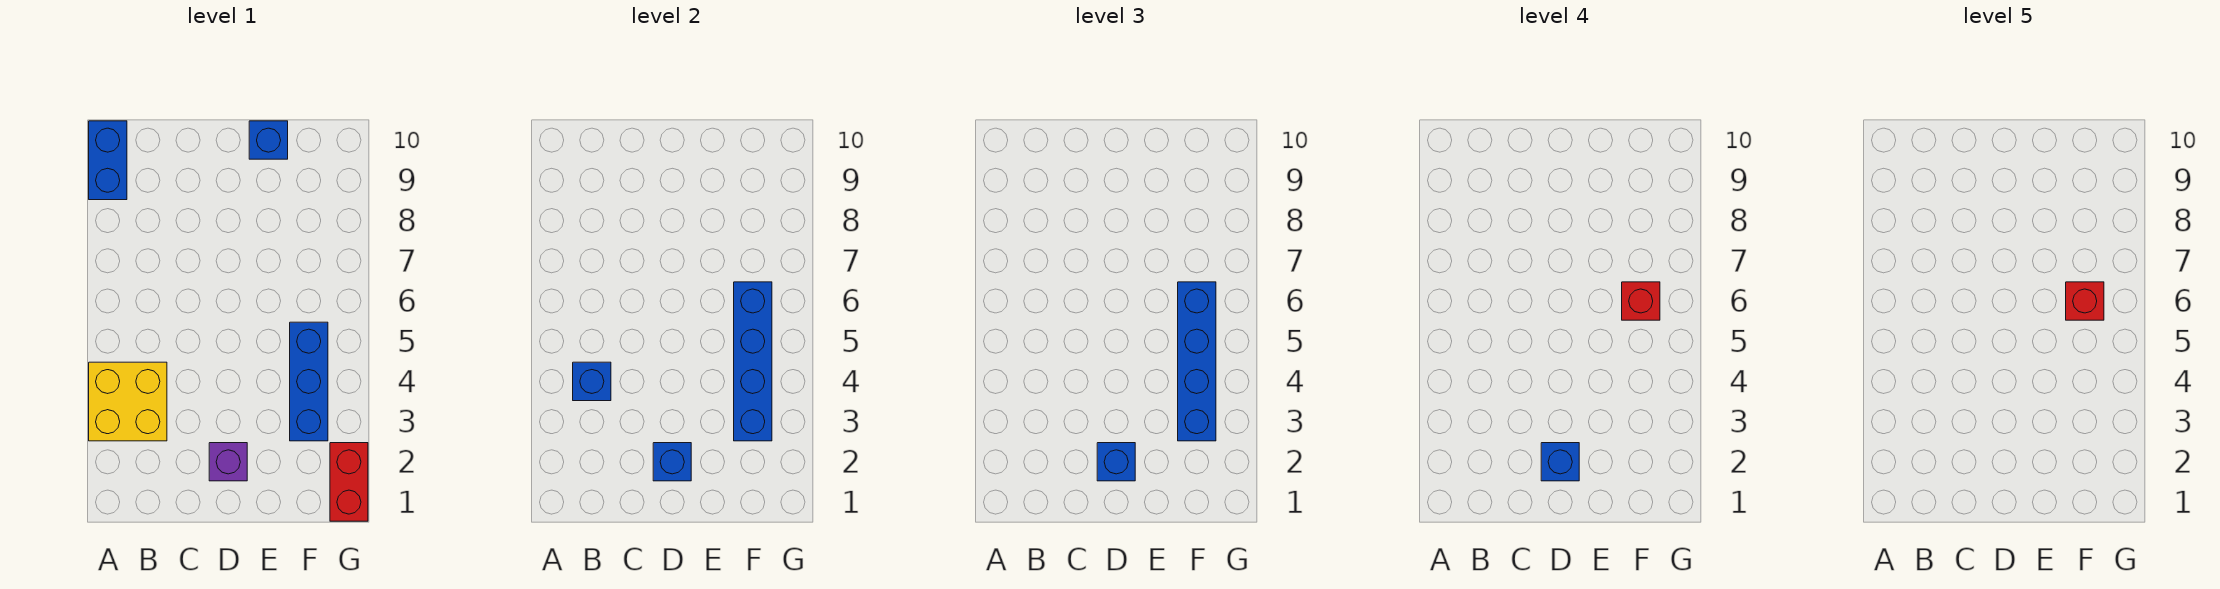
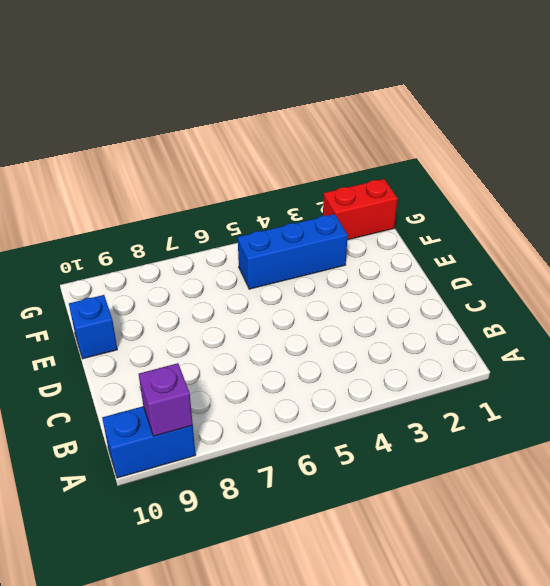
purple 1x1 brick [139,363,193,436] -> purple 1x1 brick moved to [209,443,247,481]
none -> yellow 2x2 brick [89,362,167,441]
none -> blue 1x1 brick [573,362,611,401]
none -> blue 1x1 brick [653,443,691,481]

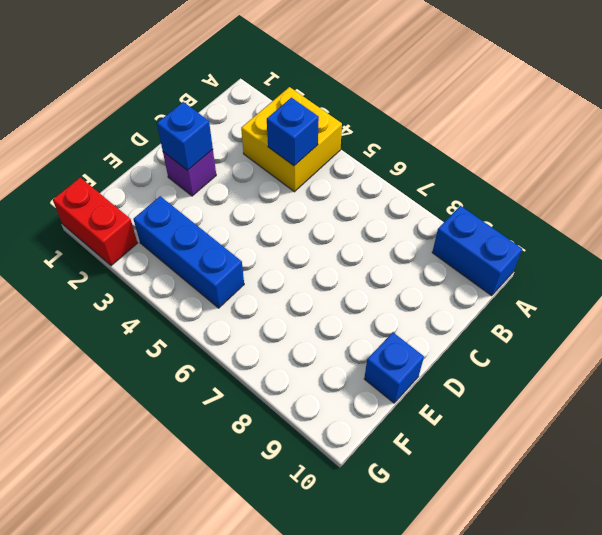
none -> blue 1x4 brick [734,282,772,441]
none -> blue 1x1 brick [1097,443,1135,481]
none -> blue 1x4 brick [1178,282,1216,441]

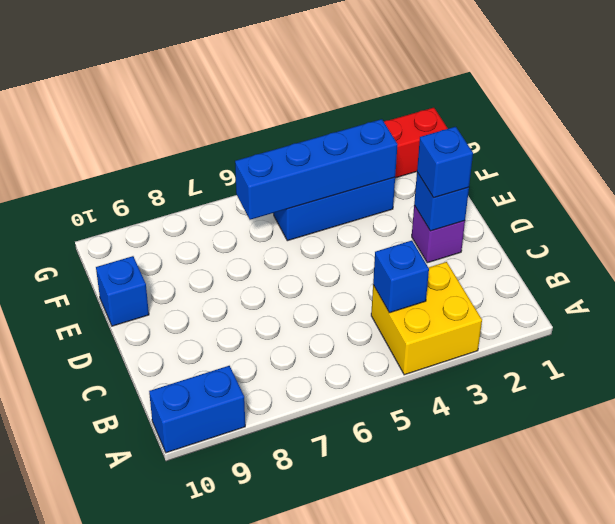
none -> blue 1x4 brick [1178,282,1216,441]
none -> blue 1x1 brick [1541,443,1579,481]
none -> red 1x1 brick [1622,282,1660,320]

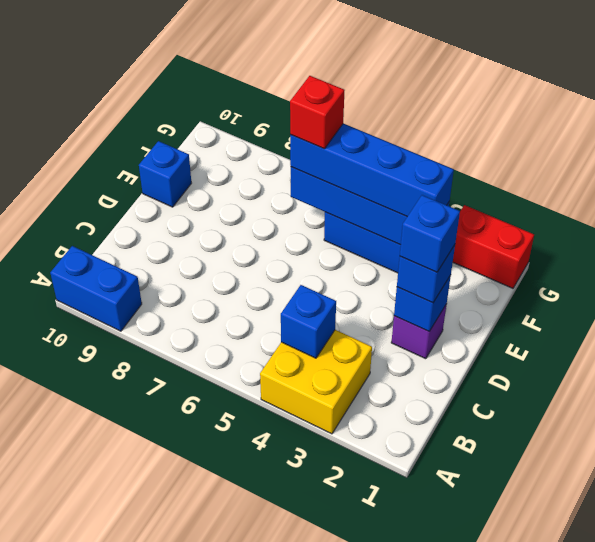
none -> red 1x1 brick [2066,282,2104,320]

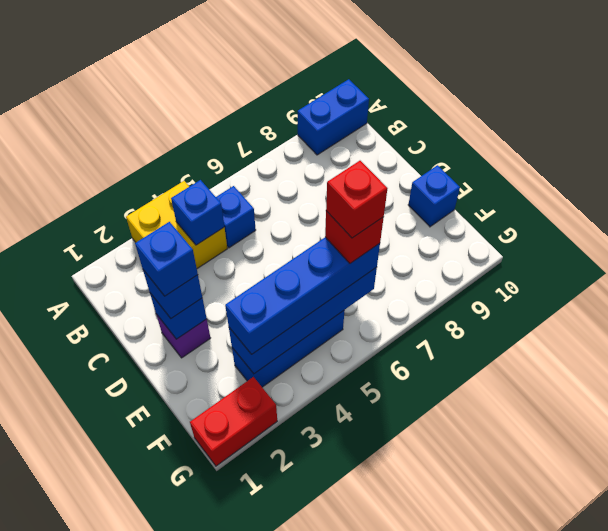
blue 1x1 brick [216,186,256,248] -> none

